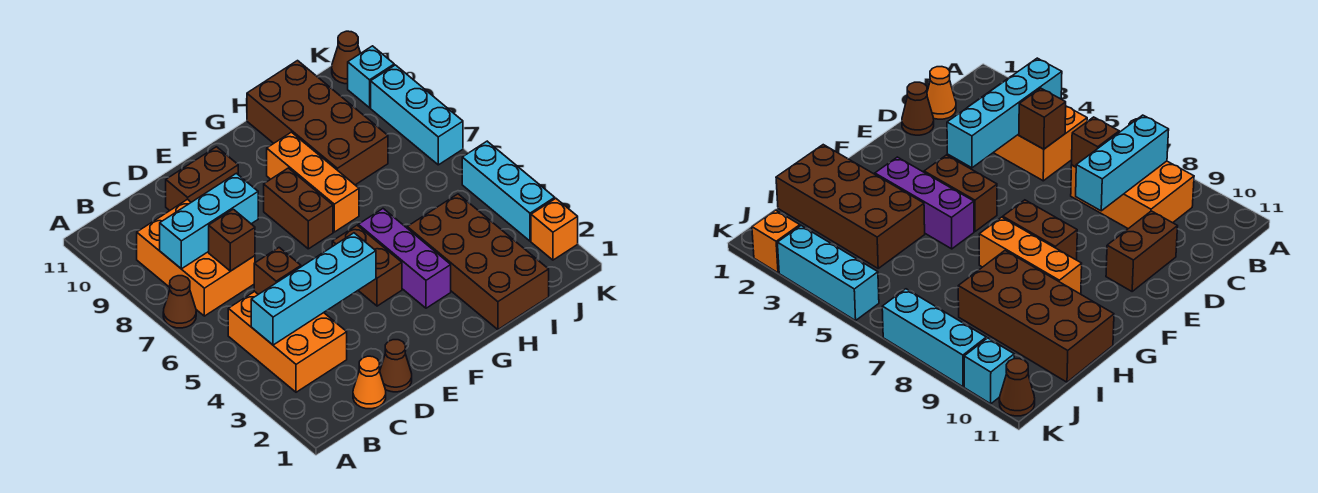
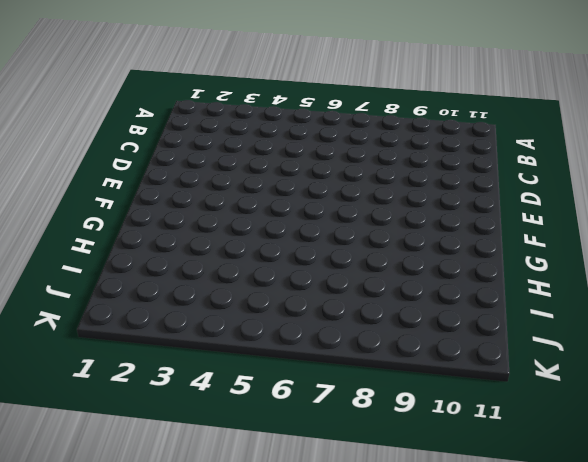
none -> brown 1x1 cone [163,276,196,328]
none -> orange 2x3 brick [228,291,347,392]
none -> orange 2x3 brick [137,199,255,316]

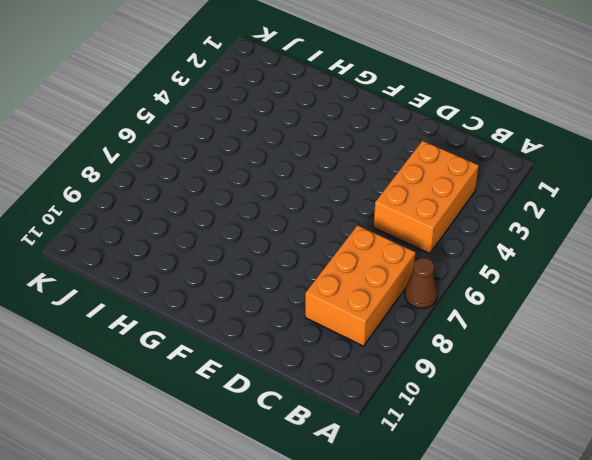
none -> orange 1x1 cone [353,356,386,409]
none -> brown 1x1 cone [380,340,412,392]
none -> brown 1x2 brick [166,147,238,211]

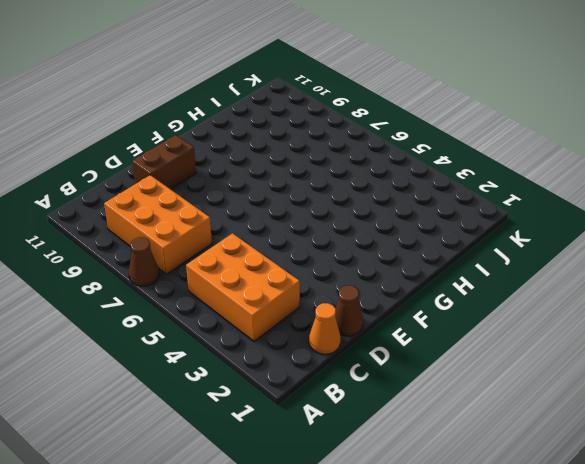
none -> brown 1x2 brick [332,225,402,306]
none -> brown 1x2 brick [264,168,333,249]
none -> purple 1x3 brick [358,209,451,308]

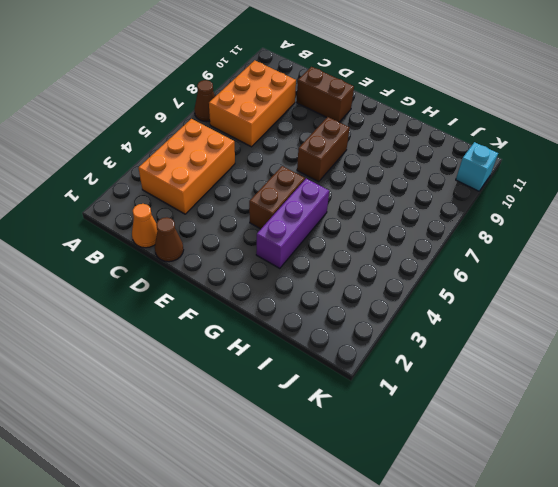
none -> orange 1x3 brick [267,132,359,232]
none -> brown 2x4 brick [407,194,549,330]
none -> brown 2x4 brick [247,61,388,185]

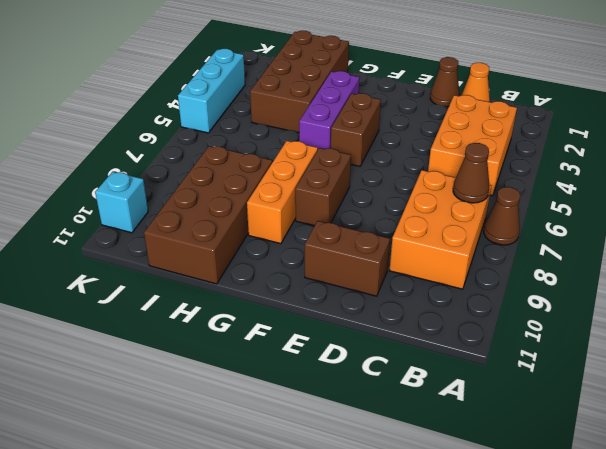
brown 1x1 cone [453,143,489,203] -> brown 1x1 cone moved to [332,31,361,84]
none -> orange 1x1 brick [531,198,578,260]
none -> cyan 1x3 brick [371,65,463,165]
none -> cyan 1x4 brick [251,233,376,345]

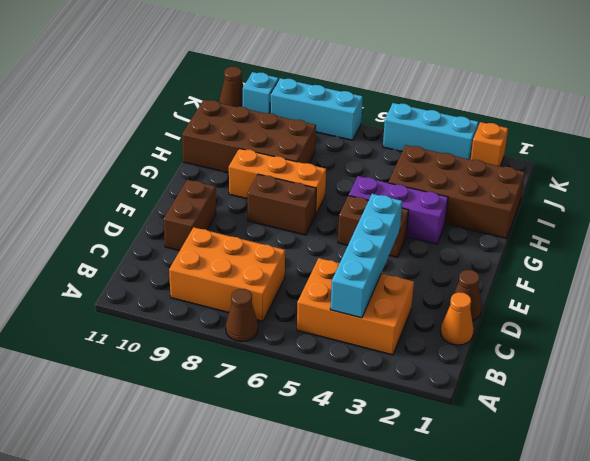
none -> cyan 1x3 brick [160,173,258,269]
none -> brown 1x1 brick [254,248,301,294]
none -> brown 1x1 brick [209,209,255,271]

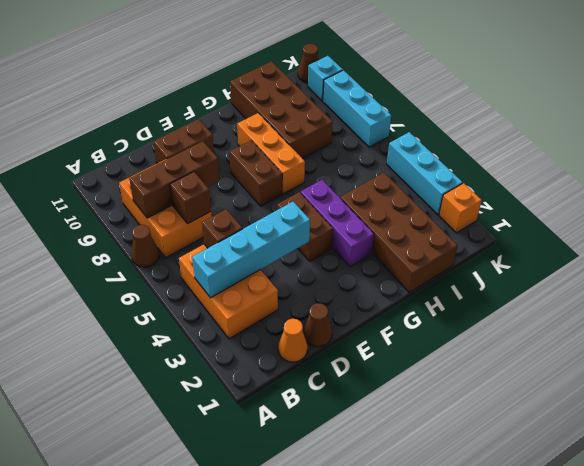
brown 1x3 brick [129,141,220,218] -> cyan 1x3 brick [160,173,258,269]

